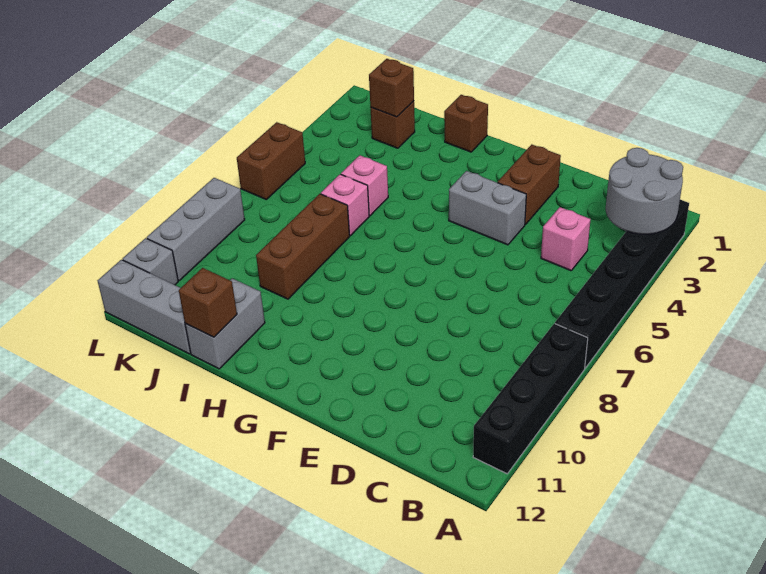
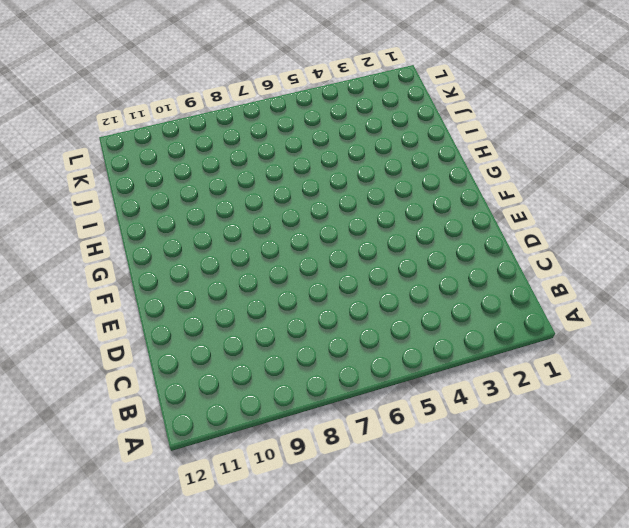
none -> black 1x6 brick [555,200,689,368]
none -> black 1x4 brick [473,323,588,474]
none -> pink 1x1 brick [541,207,591,271]

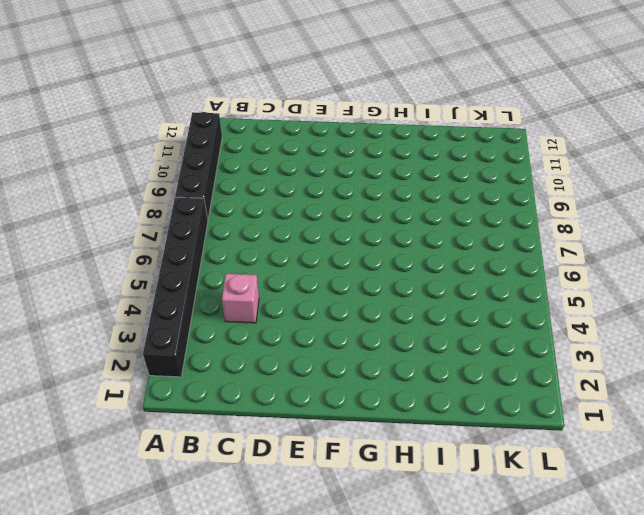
none -> brown 1x2 brick [498,145,561,225]
none -> grey 1x2 brick [449,171,526,245]
none -> brown 1x1 brick [444,95,488,152]

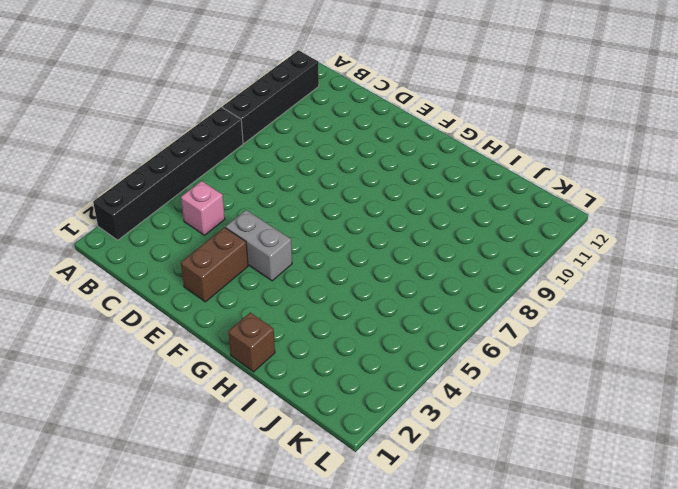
none -> pink 1x1 brick [341,155,388,216]
none -> pink 1x1 brick [321,174,369,236]
none -> brown 1x3 brick [256,194,350,299]

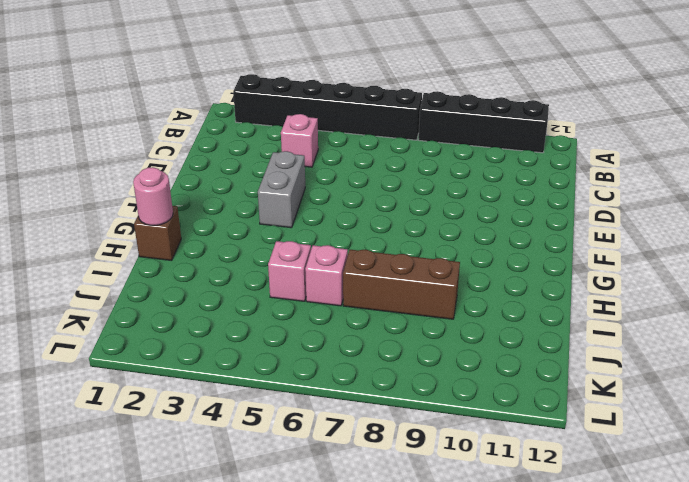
pink 1x1 round brick [133,167,173,225] -> none
none -> brown 1x2 brick [498,145,561,225]
none -> grey 1x2 brick [185,278,265,369]
none -> brown 1x1 brick [370,101,415,148]

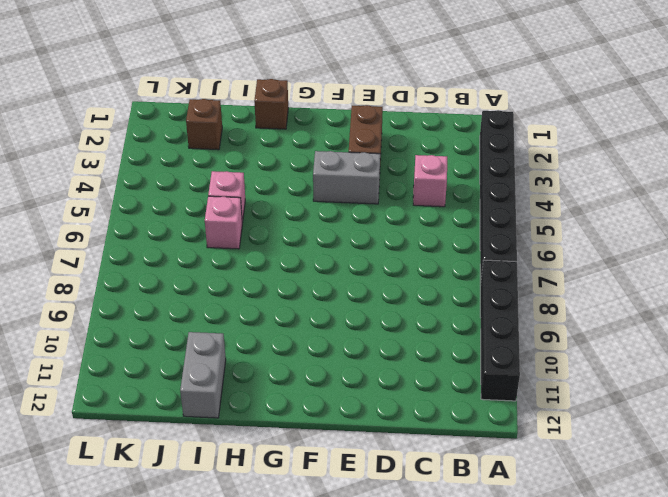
none -> brown 1x3 brick [256,194,350,299]
none -> grey 1x3 brick [98,260,191,354]
none -> brown 1x2 brick [237,122,305,199]

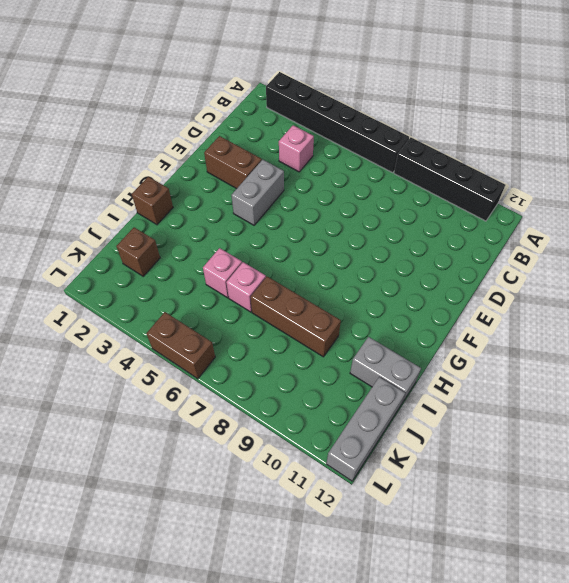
none -> grey 1x3 brick [147,178,245,280]
none -> grey 1x1 brick [123,238,178,285]
none -> grey 2x2 round brick [606,148,683,234]

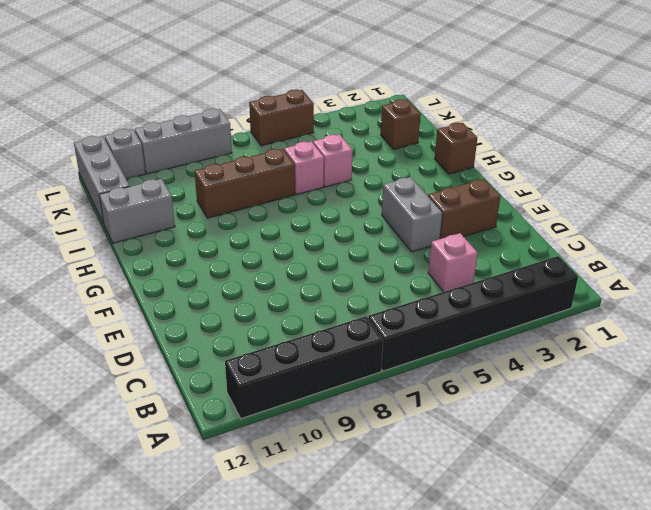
none -> grey 2x2 round brick [606,148,683,234]
none -> brown 1x1 brick [179,268,237,337]
none -> brown 1x1 brick [369,59,414,117]

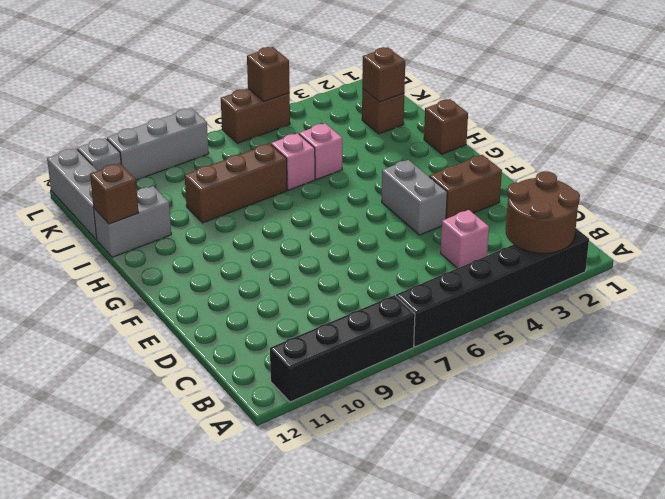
brown 2x2 round brick [506,171,580,253] -> grey 2x2 round brick [606,148,683,234]
brown 1x1 brick [247,47,290,102] -> none

